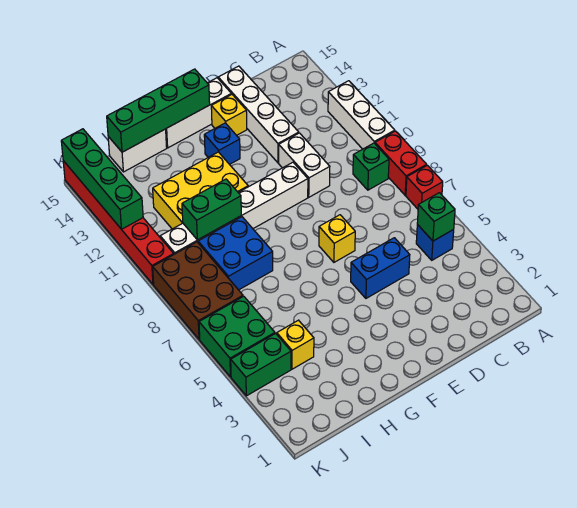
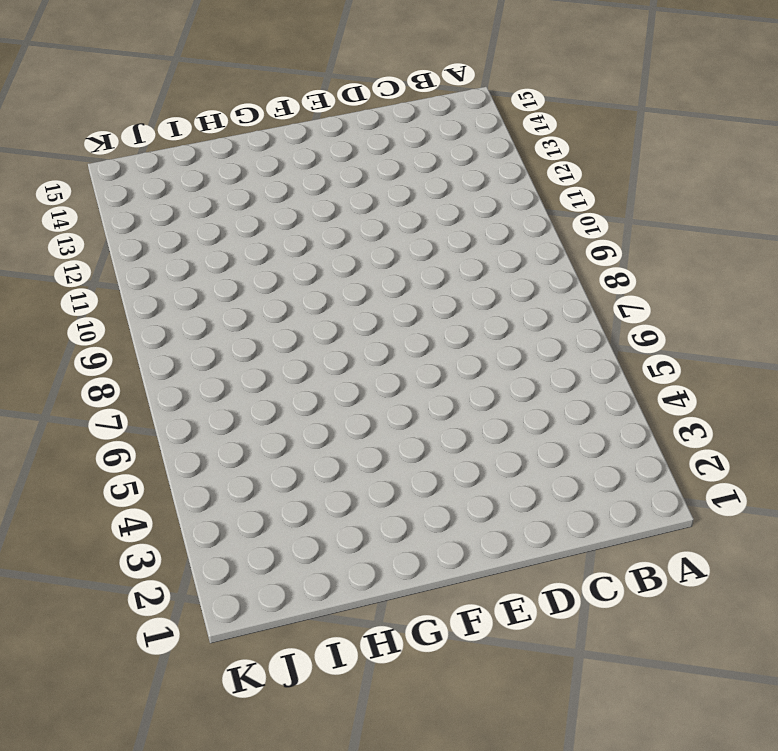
none -> red 1x1 brick [406,165,443,209]
none -> red 1x2 brick [375,131,427,195]
none -> white 1x3 brick [328,81,395,149]

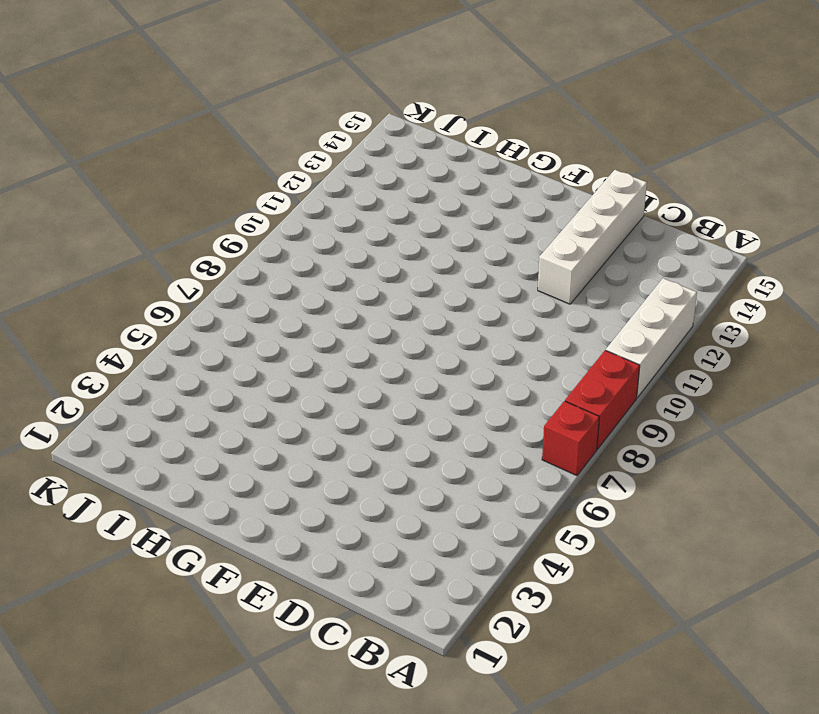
none -> blue 1x1 brick [416,225,454,260]
none -> green 1x1 brick [353,143,389,190]
none -> blue 1x2 brick [351,238,410,298]

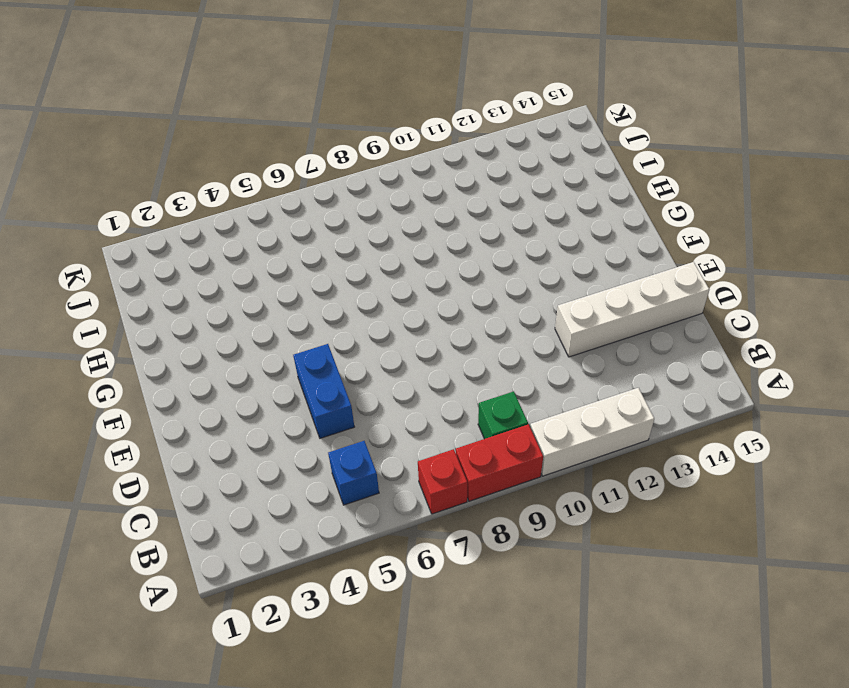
none -> white 1x2 brick [279,133,330,197]
none -> yellow 1x1 brick [319,215,355,262]
none -> white 1x6 brick [160,162,308,254]

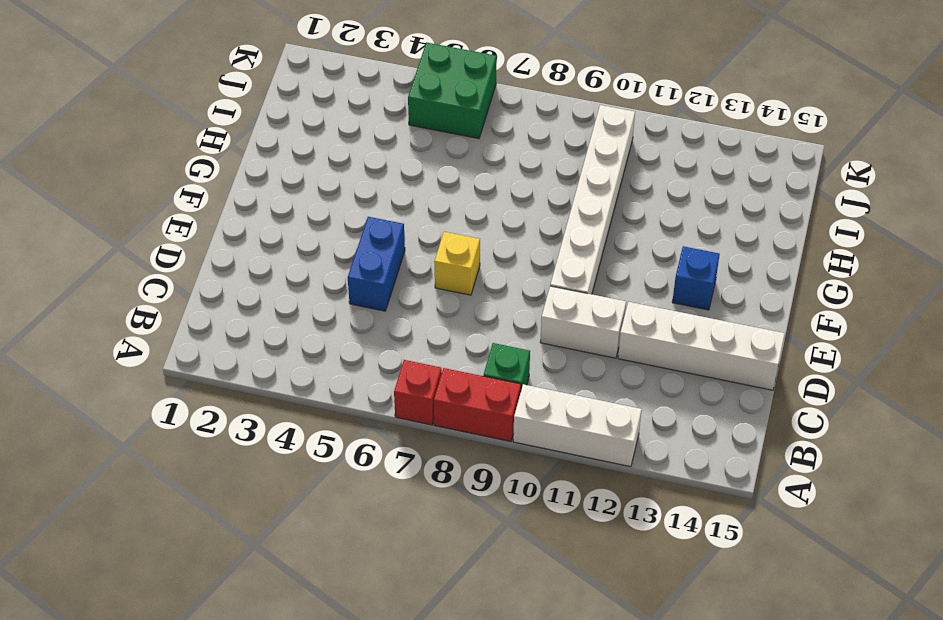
none -> blue 1x1 brick [416,225,454,260]
none -> yellow 1x1 brick [211,94,247,135]
none -> white 1x3 brick [166,78,231,148]

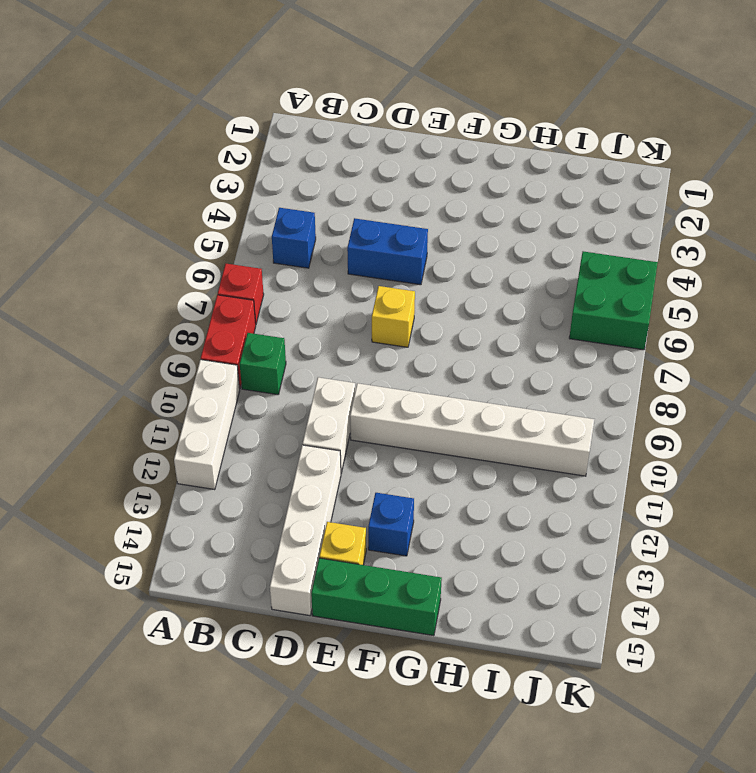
green 1x3 brick [311,558,442,636] -> white 1x3 brick [166,78,231,148]
none -> yellow 2x3 brick [153,152,248,229]
none -> blue 2x2 brick [198,217,273,290]
none -> white 1x2 brick [108,129,167,172]

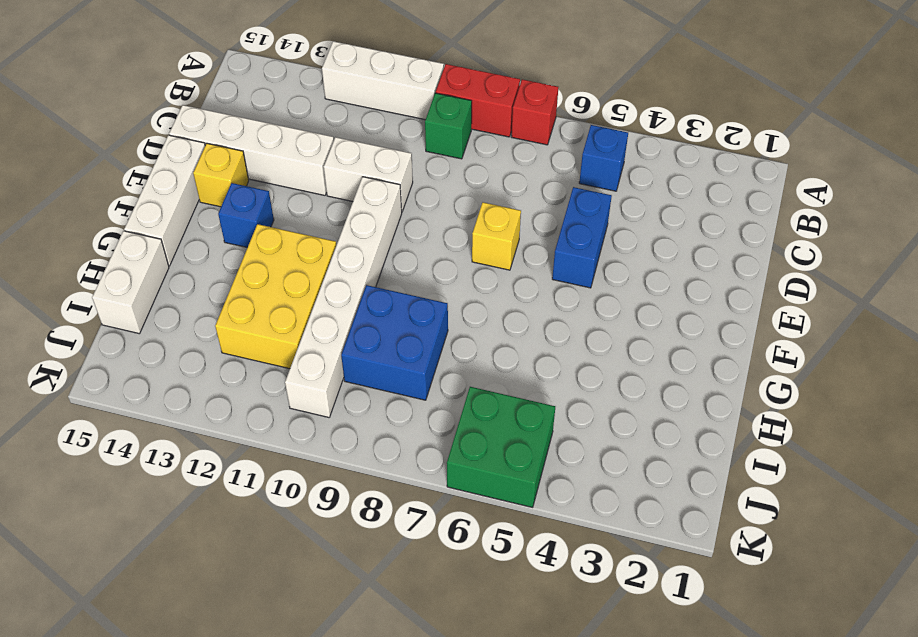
none -> yellow 1x1 brick [277,320,314,369]
none -> green 1x2 brick [231,333,291,396]
none -> brown 2x3 brick [153,242,243,340]

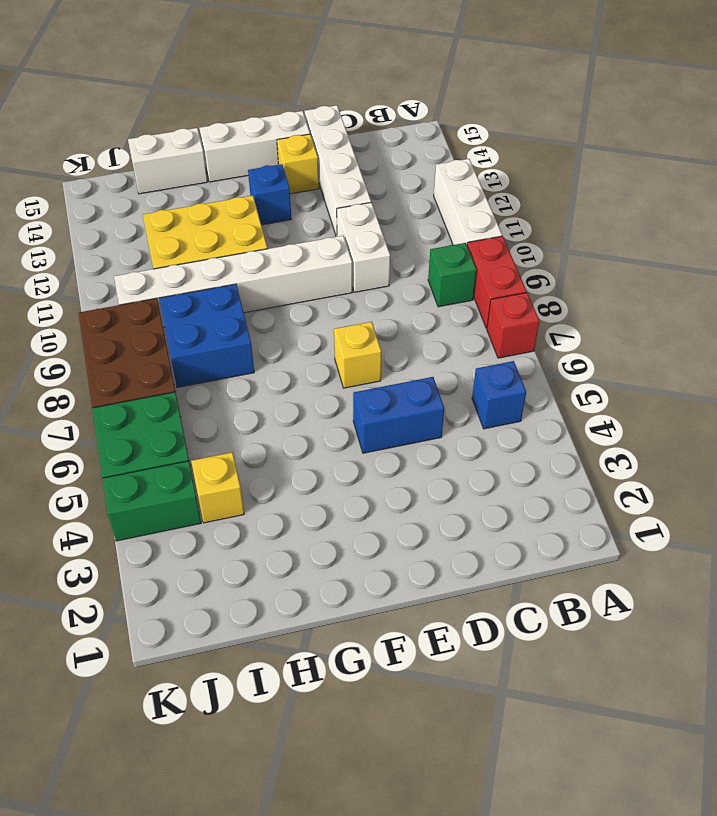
none -> red 1x6 brick [63,161,174,285]
none -> green 1x1 brick [417,193,455,241]
none -> green 1x4 brick [107,69,210,152]

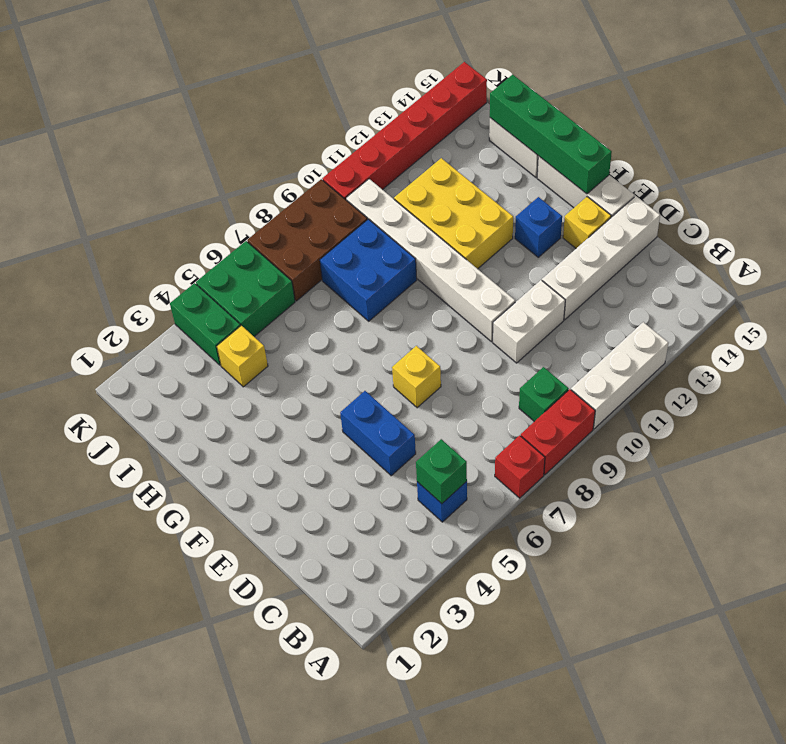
none -> green 1x2 brick [182,179,241,240]
none -> green 1x4 brick [61,129,143,229]

